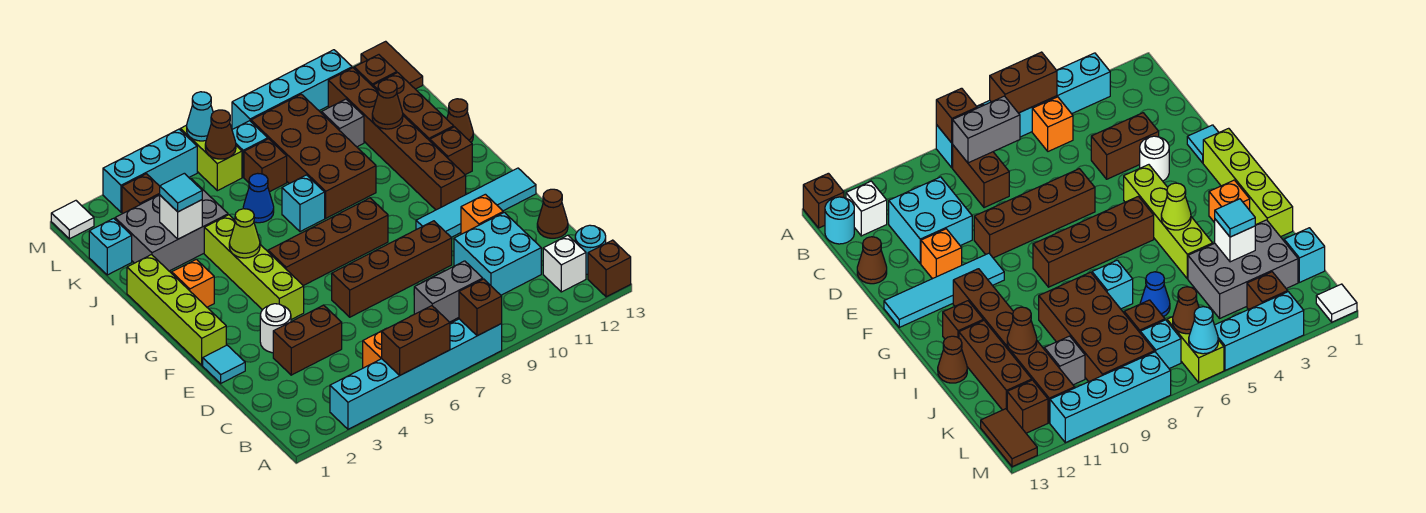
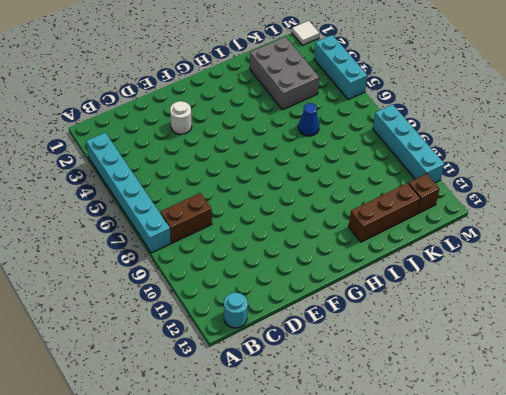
none -> brown 1x1 brick [588,240,631,297]
none -> orange 1x1 brick [363,328,387,368]
none -> white 1x1 brick [543,235,586,292]
none -> cyan 2x2 brick [454,212,541,295]

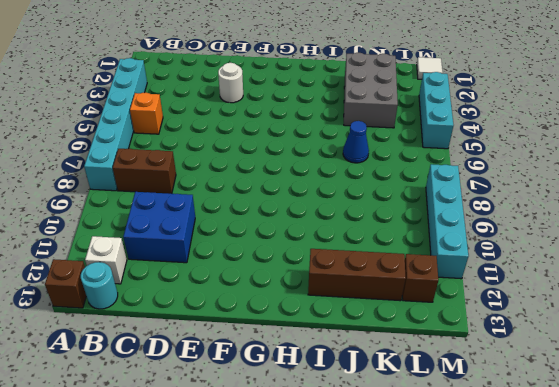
blue 2x2 brick [123,192,195,263] -> cyan 2x2 brick [454,212,541,295]
none -> brown 1x2 brick [273,305,342,375]
none -> brown 1x1 cone [537,189,568,238]
none -> cyan 1x1 tile [203,345,245,383]
none -> brown 1x4 brick [332,221,452,317]

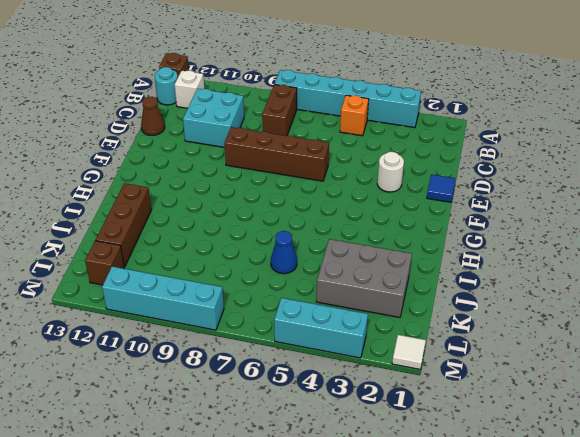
blue 1x1 tile [427,174,455,202] -> cyan 1x1 tile [203,345,245,383]
none -> brown 1x2 brick [273,305,342,375]
none -> orange 1x1 brick [461,194,503,234]
none -> lime 1x4 brick [127,255,226,365]
none -> lime 1x4 brick [204,215,304,320]

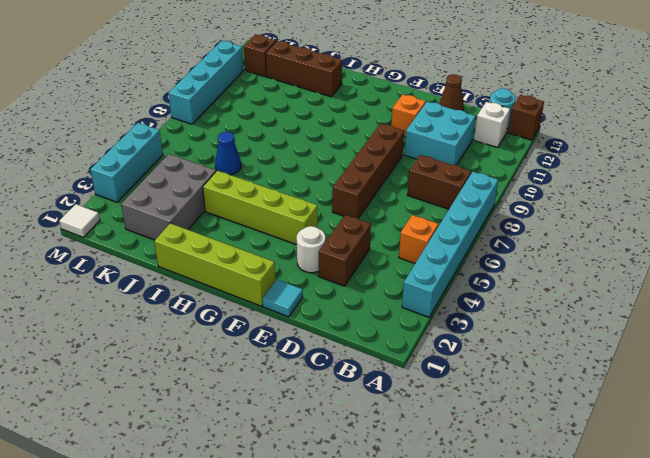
none -> cyan 1x4 tile [416,168,536,237]
none -> brown 1x4 brick [268,198,388,286]
none -> brown 1x6 brick [328,68,466,210]
none -> orange 1x1 brick [172,259,214,307]

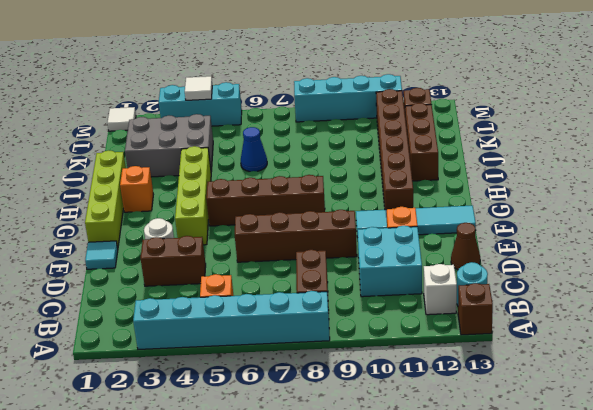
white 1x1 tile [185,76,212,100] -> none
none -> brown 1x1 brick [430,127,472,175]
none -> cyan 1x1 brick [282,175,325,232]
none -> brown 2x4 brick [251,94,376,218]
none -> brown 1x1 cone [447,99,473,142]

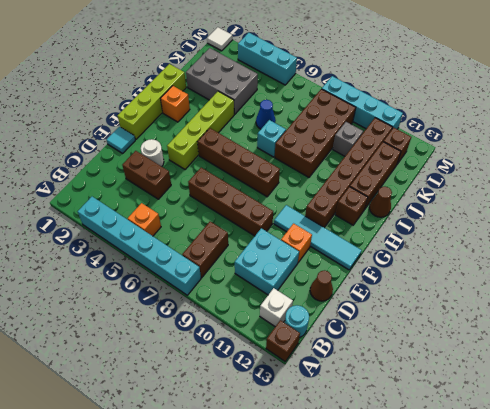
none -> cyan 1x1 brick [89,218,132,275]
none -> brown 1x1 brick [244,139,287,192]
none -> brown 1x1 brick [122,174,160,214]
none -> lime 1x2 brick [180,125,242,191]

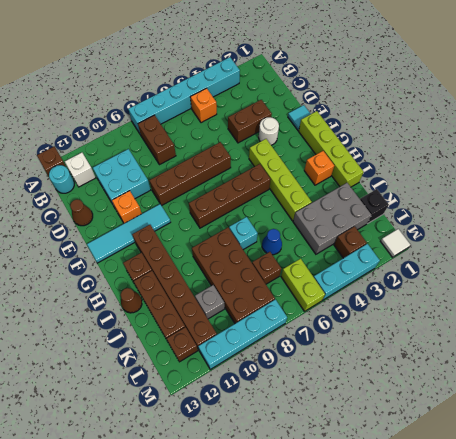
black 1x1 brick [360,189,389,224] -> cyan 1x1 brick [89,218,132,275]
none -> cyan 1x1 brick [232,121,268,177]
none -> brown 1x2 tile [361,41,423,89]
none -> brown 1x2 brick [382,306,450,376]
none -> brown 1x1 brick [459,279,502,336]

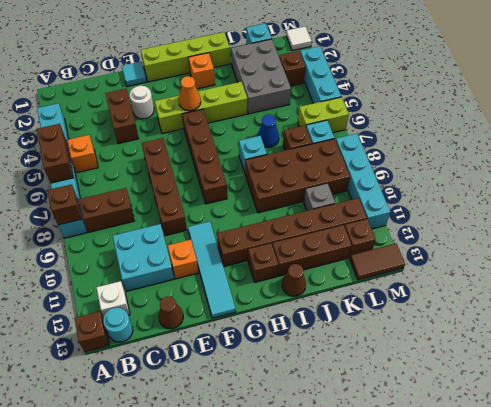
orange 1x1 cone [179,76,201,111] -> none
none -> grey 1x2 brick [414,261,483,322]
none -> lime 1x1 cone [229,209,260,258]
none -> white 1x1 brick [160,195,202,239]
none -> brown 1x1 cone [372,80,403,129]

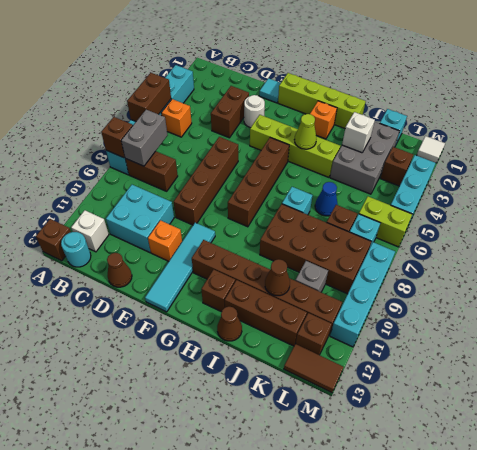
none -> brown 1x1 cone [205,110,236,159]
none -> cyan 1x1 cone [187,92,213,141]
none -> cyan 1x1 tile [160,173,202,212]

